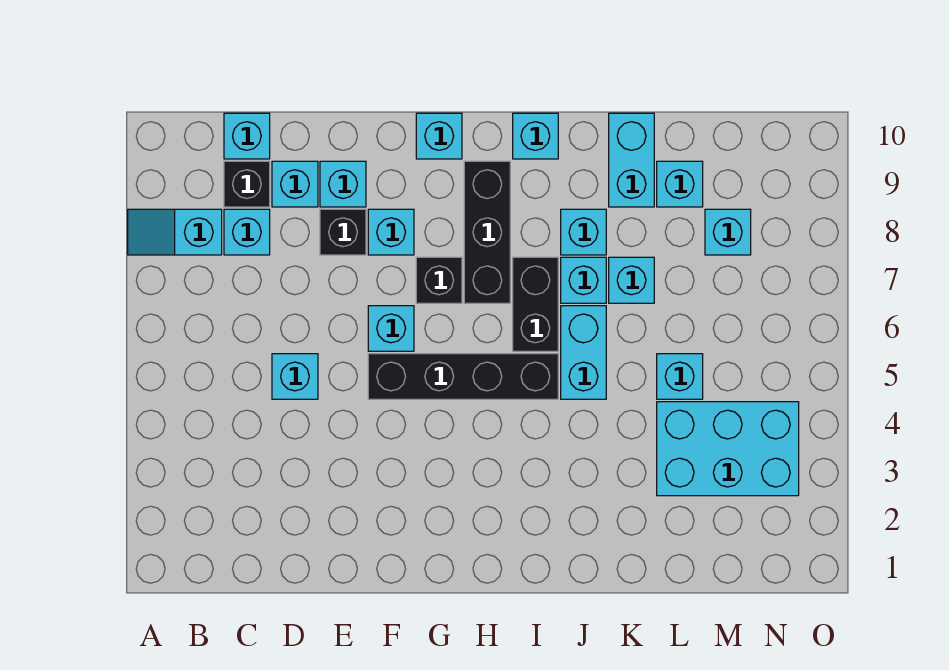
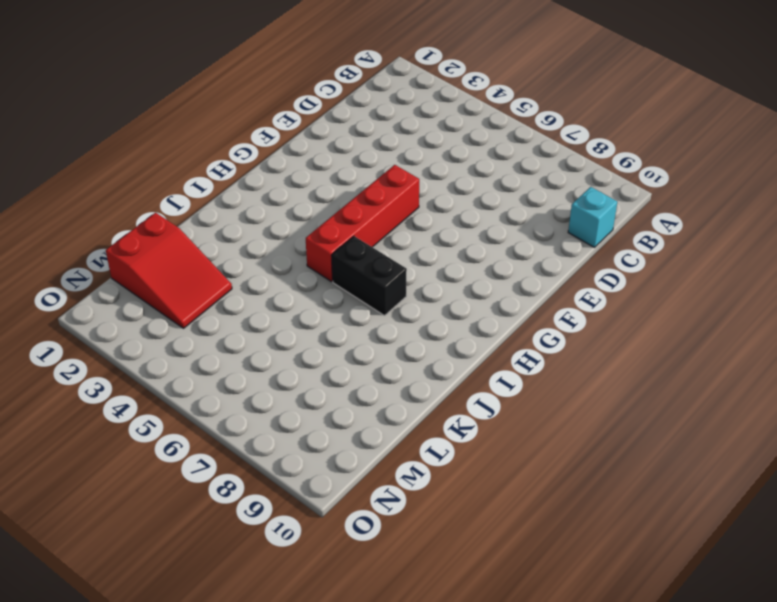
red 1x4 brick [306,165,419,282] -> black 1x4 brick [368,354,558,399]
red 2x3 slope [106,213,232,328] -> cyan 2x3 brick [657,402,799,496]
none -> cyan 1x2 slope [128,209,222,255]
none -> cyan 1x1 brick [224,209,270,255]
none -> black 1x1 brick [224,161,270,207]

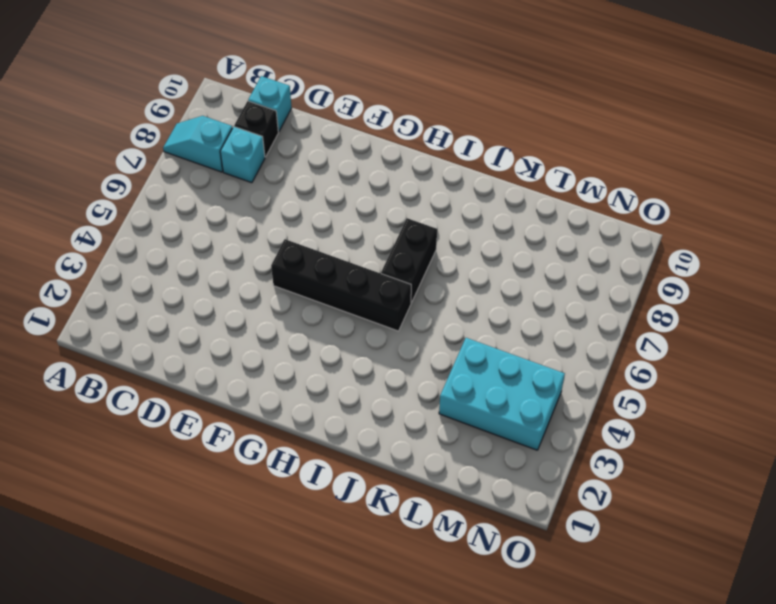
none -> cyan 1x1 brick [272,354,318,399]
none -> cyan 1x1 brick [272,161,318,207]
none -> black 1x1 brick [320,209,366,255]

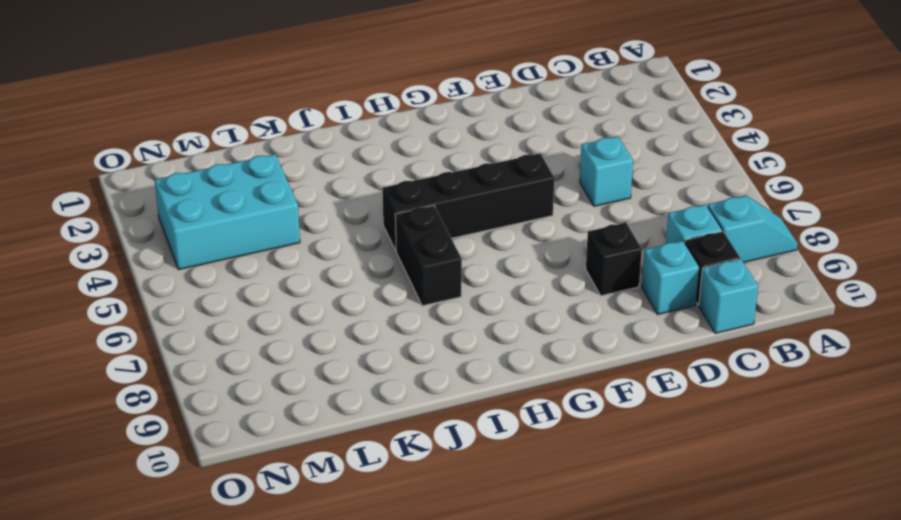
none -> cyan 1x1 brick [320,161,366,207]
none -> cyan 1x1 brick [368,306,414,351]
none -> cyan 1x1 brick [368,209,414,255]

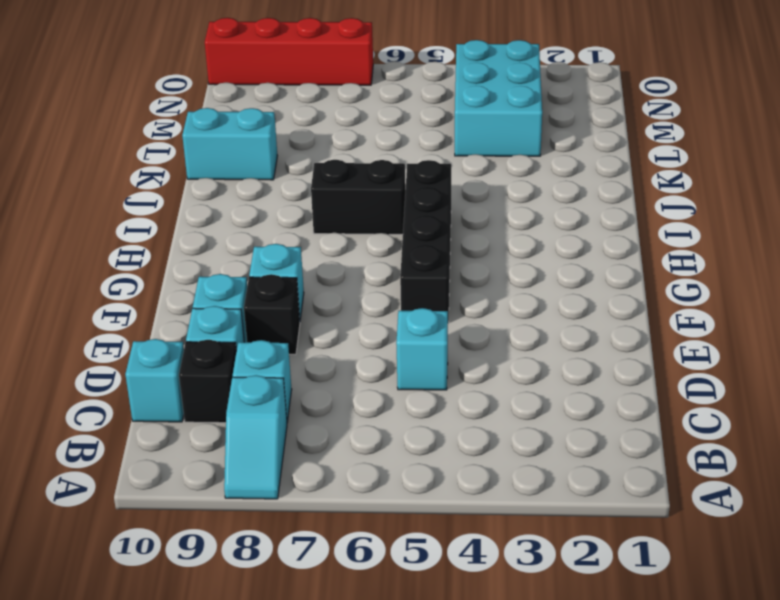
red 1x4 brick [205,18,373,85] -> none
none -> cyan 1x1 brick [368,306,414,351]
none -> black 1x1 brick [416,257,462,303]
none -> cyan 1x1 brick [416,113,462,159]

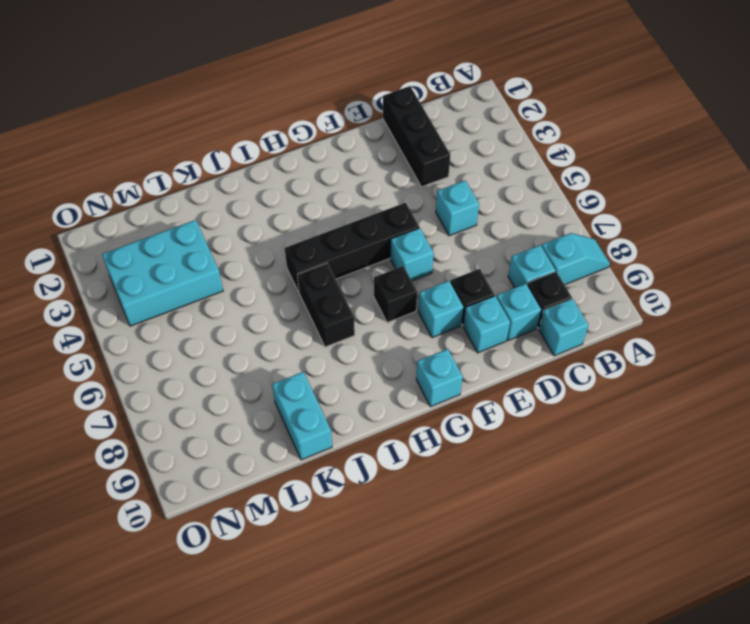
black 1x3 brick [383,86,450,187] -> black 1x3 brick moved to [464,161,510,303]
none -> cyan 1x1 brick [513,113,558,159]
none -> cyan 1x2 brick [561,306,606,399]
none -> cyan 1x1 brick [561,257,606,303]

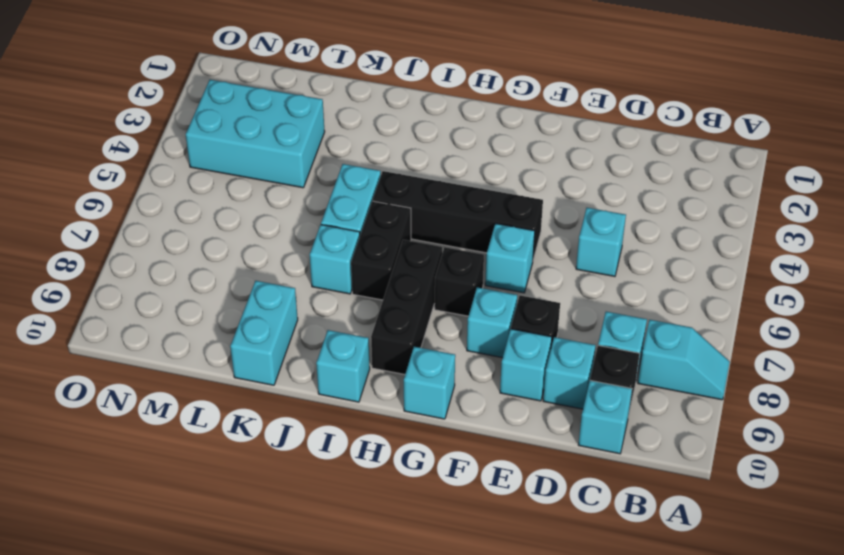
none -> cyan 1x1 brick [561,209,606,255]
none -> cyan 1x1 brick [609,257,654,303]
none -> cyan 1x1 brick [657,354,703,399]

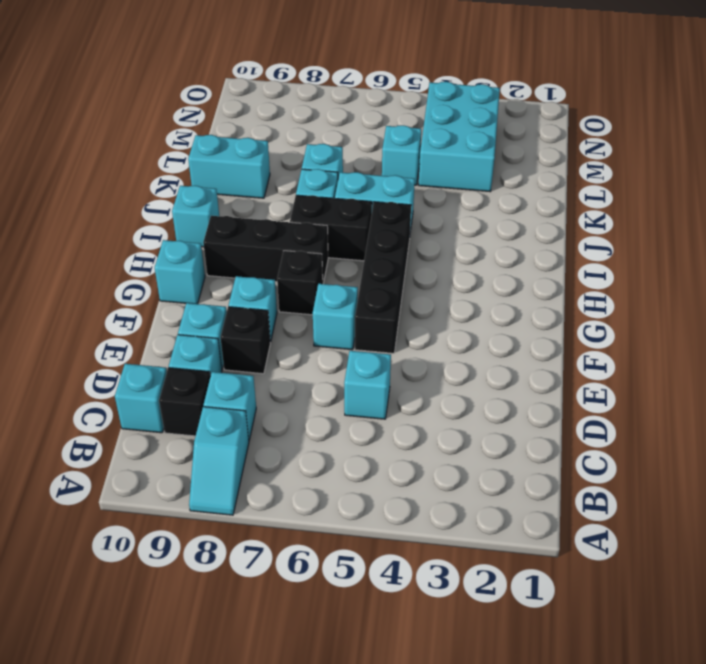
none -> cyan 1x1 brick [561,209,606,255]
none -> cyan 1x1 brick [657,161,703,207]
none -> cyan 1x1 brick [705,209,751,255]

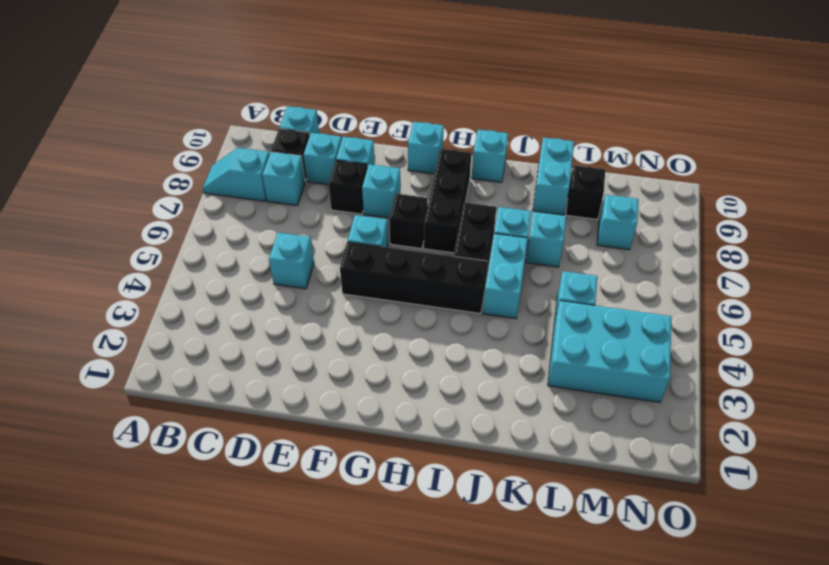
black 1x1 brick [566,165,605,219] -> cyan 1x1 brick [657,161,703,207]
none -> cyan 1x1 brick [561,209,606,255]

